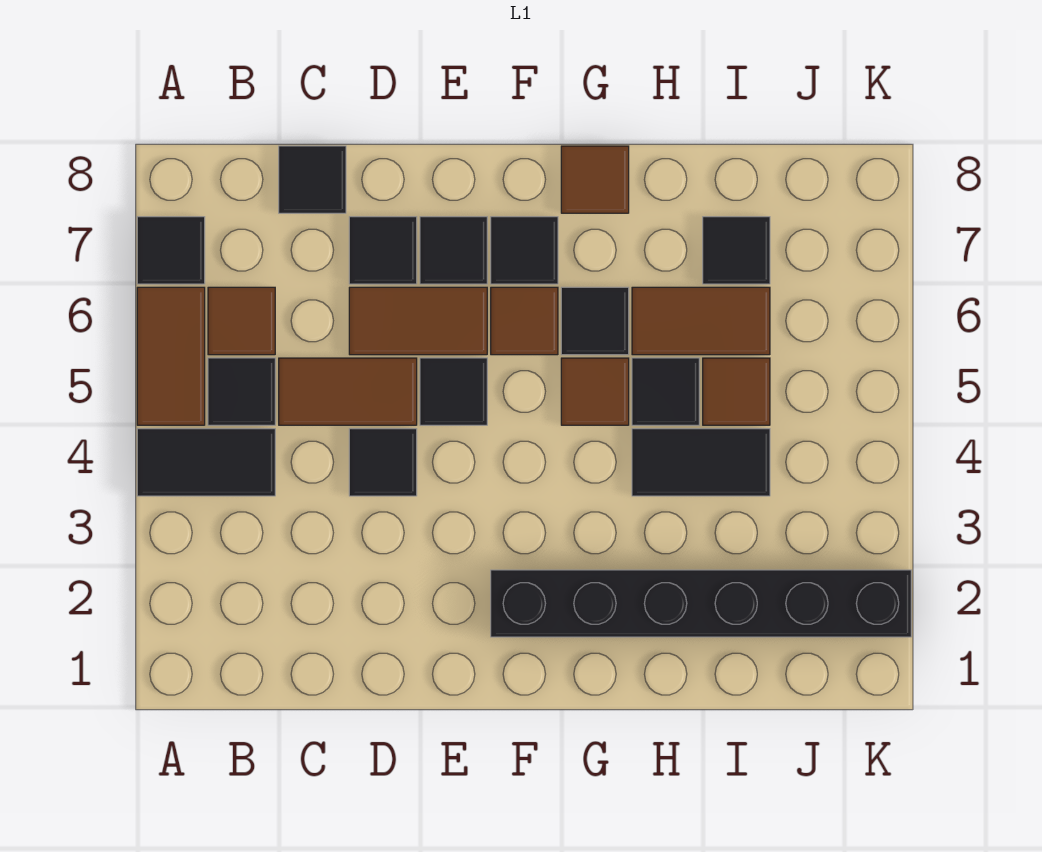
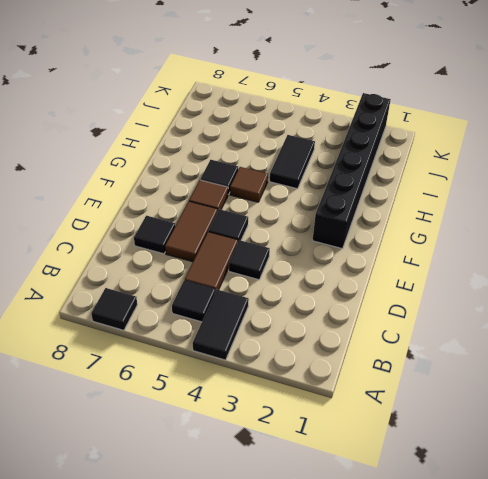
none -> brown 1x2 tile [137,287,205,425]
none -> brown 1x1 tile [208,287,275,355]
none -> black 1x1 tile [279,146,346,213]

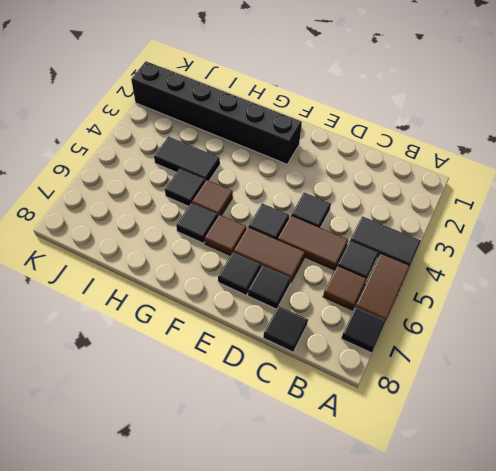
none -> black 1x1 tile [491,217,558,284]
none -> brown 1x1 tile [561,146,629,213]
none -> brown 1x2 tile [632,287,770,355]

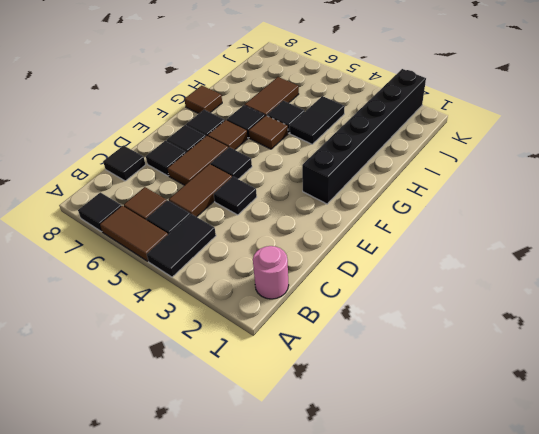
pink 1x1 round brick [253,246,289,299] -> none
none -> brown 1x1 tile [703,358,770,425]
none -> black 1x1 tile [703,217,770,284]

